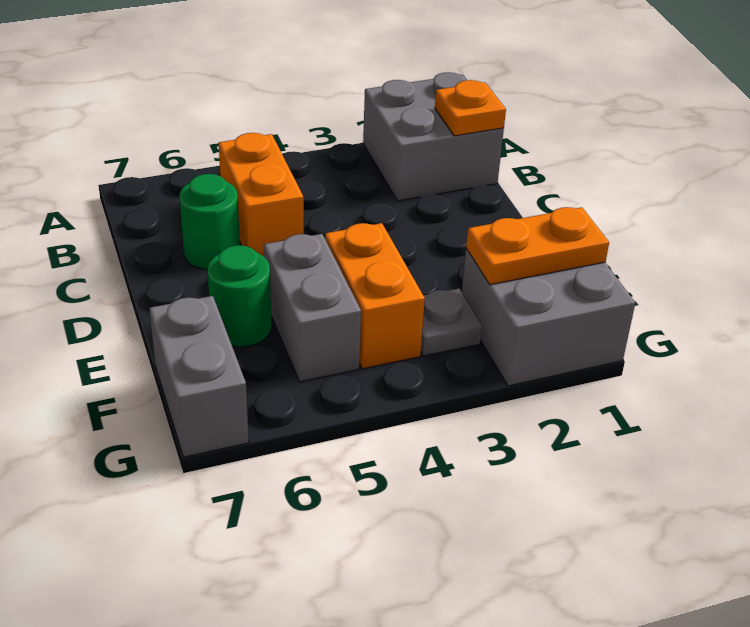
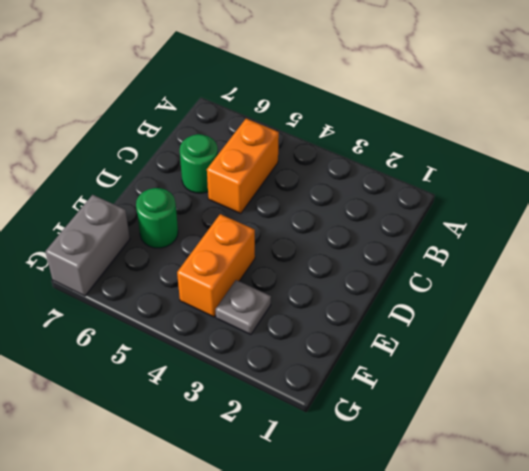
none -> grey 2x2 brick [363,72,504,201]
none -> grey 1x2 brick [264,234,361,382]

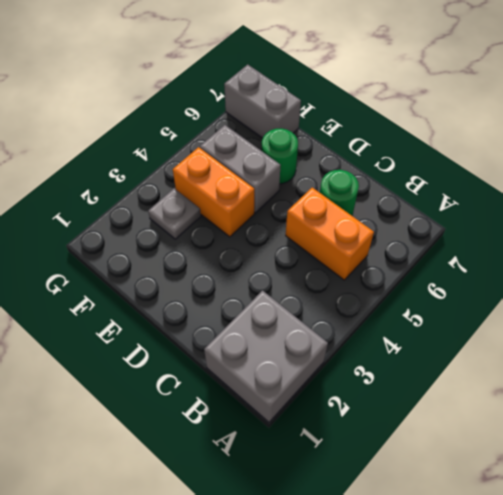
none -> grey 2x2 brick [462,249,635,386]
none -> orange 1x1 plate [435,80,506,136]

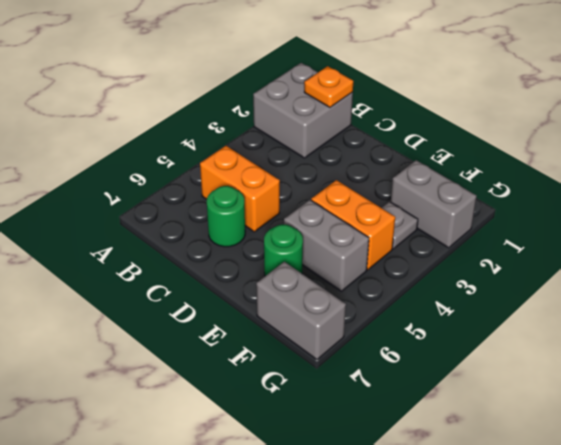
grey 1x2 brick [391,160,476,248] -> grey 2x2 brick [462,249,635,386]
none -> orange 1x2 plate [466,207,609,285]

